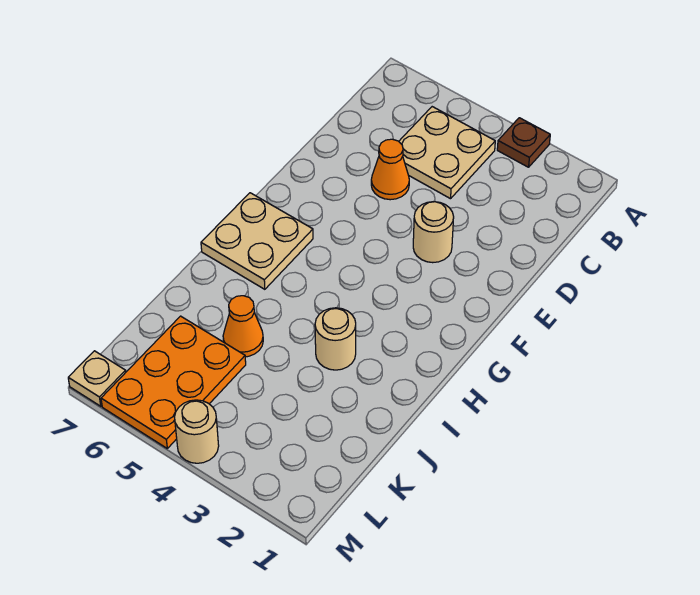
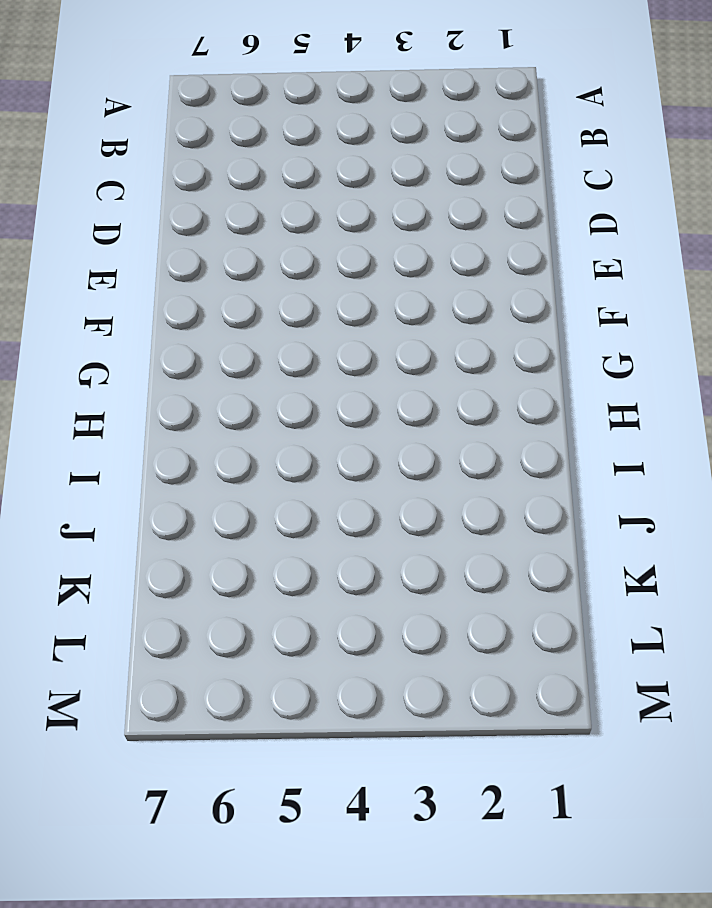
none -> brown 1x1 plate [497,118,550,167]
none -> tan 2x2 plate [399,107,495,199]

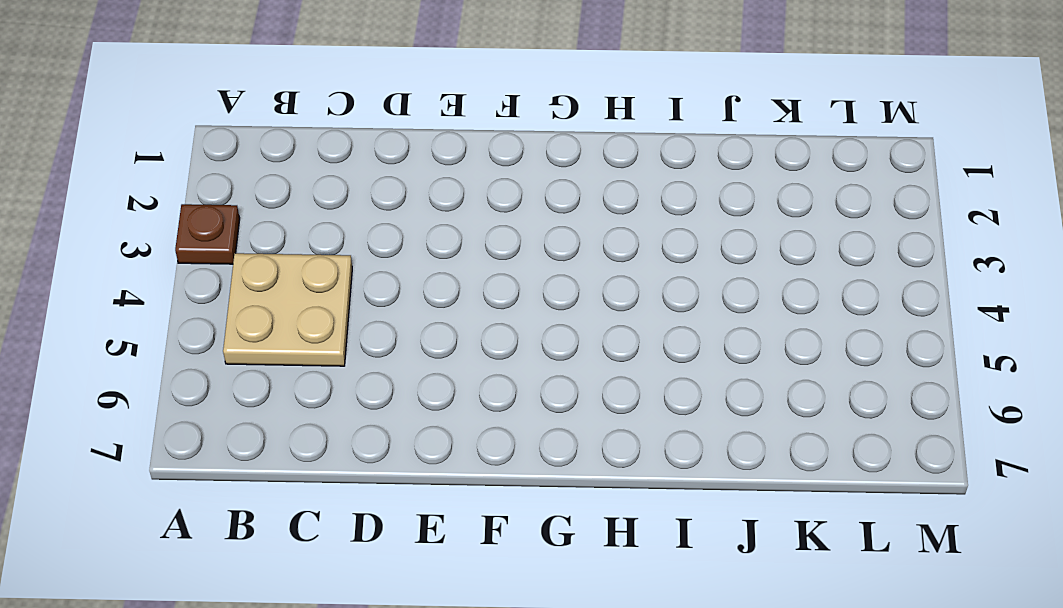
none -> orange 1x1 cone [371,139,409,200]
none -> tan 1x1 round brick [413,202,454,263]

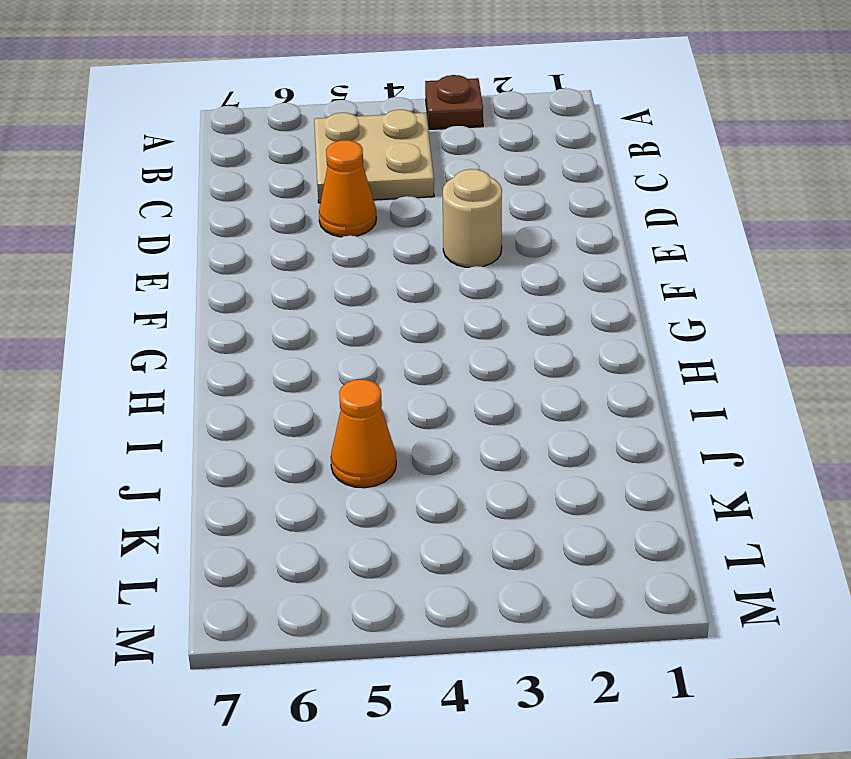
none -> tan 2x2 plate [201,193,313,289]
none -> tan 1x1 round brick [315,308,356,370]

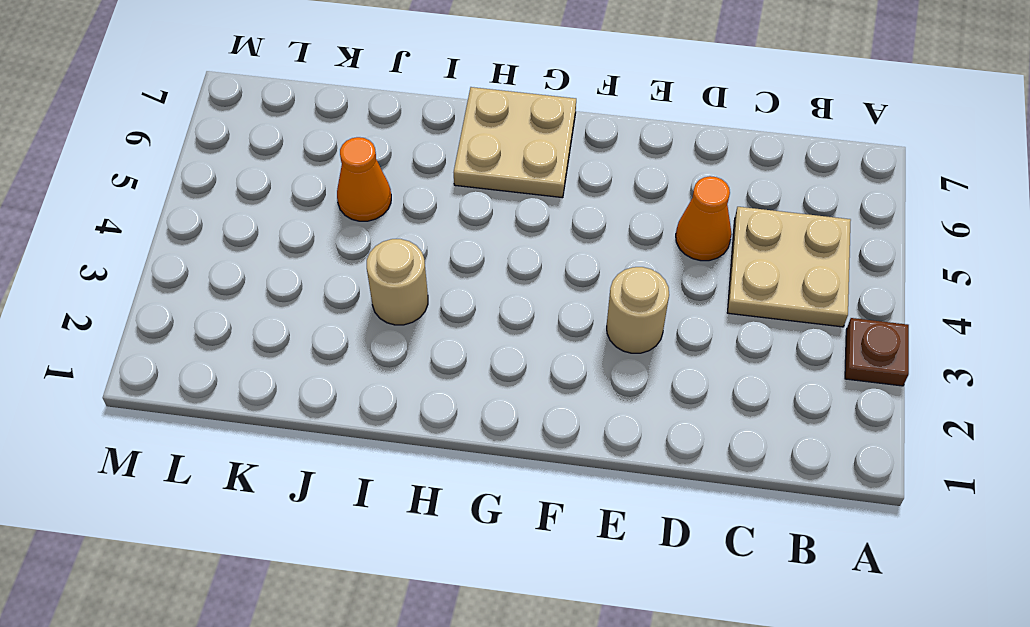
none -> orange 2x3 plate [101,316,246,448]
none -> tan 1x1 round brick [175,400,219,463]

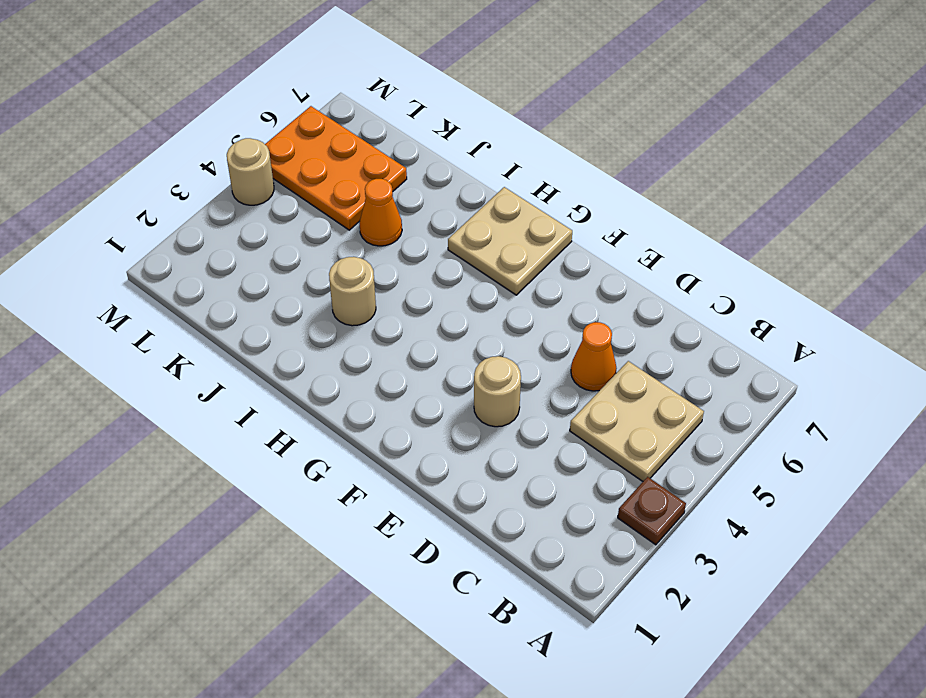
none -> tan 1x1 plate [68,351,126,406]

